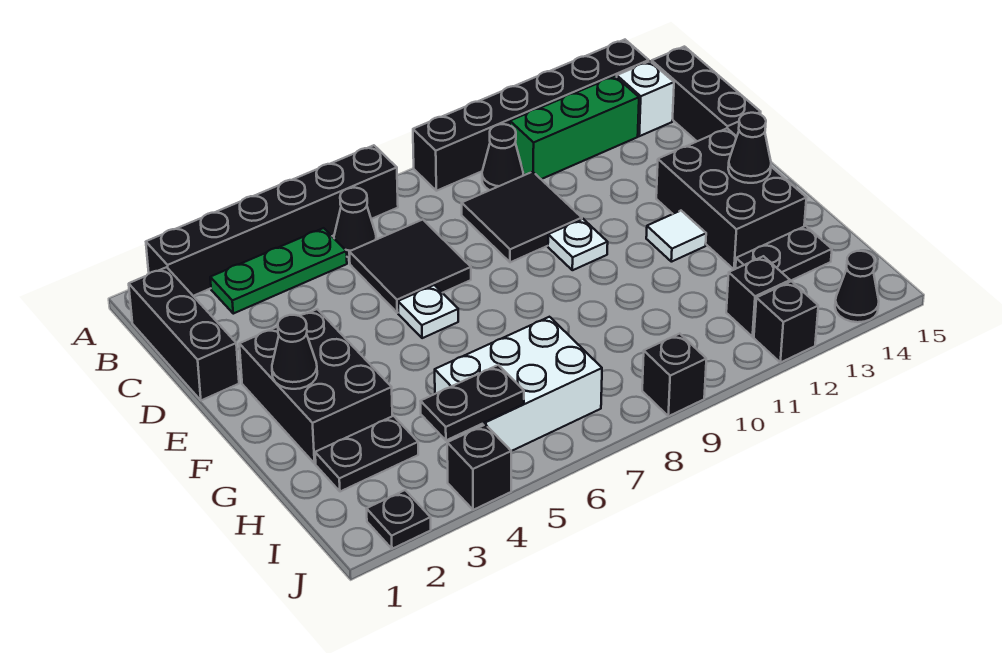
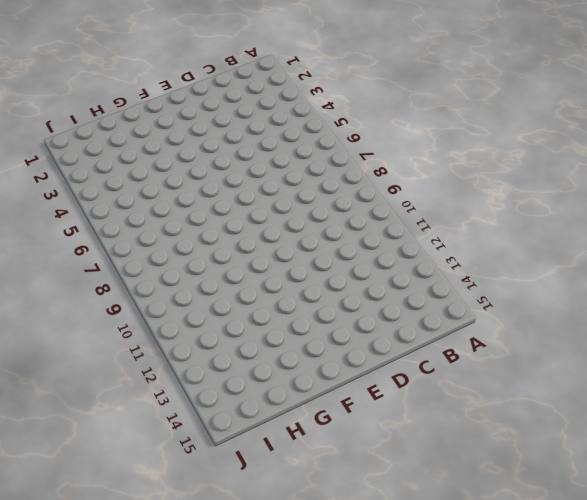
none -> black 1x6 brick [146,145,398,296]
none -> black 1x6 brick [413,40,649,191]
none -> black 1x3 brick [129,267,239,400]

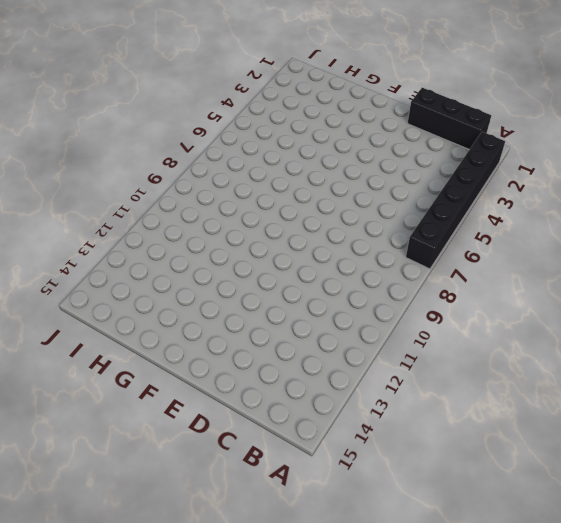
none -> black 1x6 brick [413,40,649,191]
none -> green 1x3 plate [210,228,347,314]
none -> black 1x1 cone [334,188,376,257]

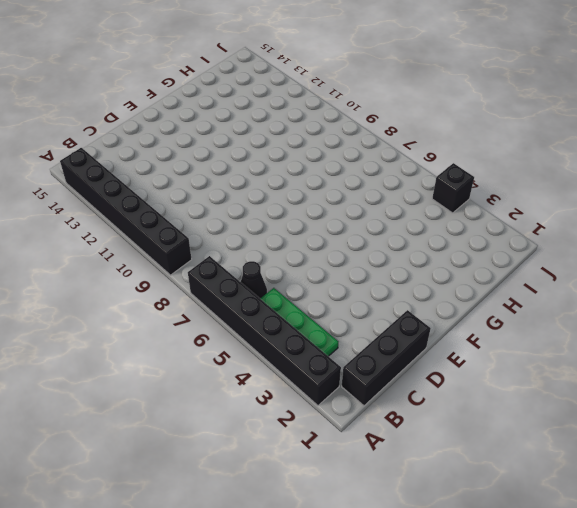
none -> black 1x1 cone [482,124,523,190]
none -> green 1x3 brick [510,76,639,179]
none -> white 1x1 brick [617,61,674,136]

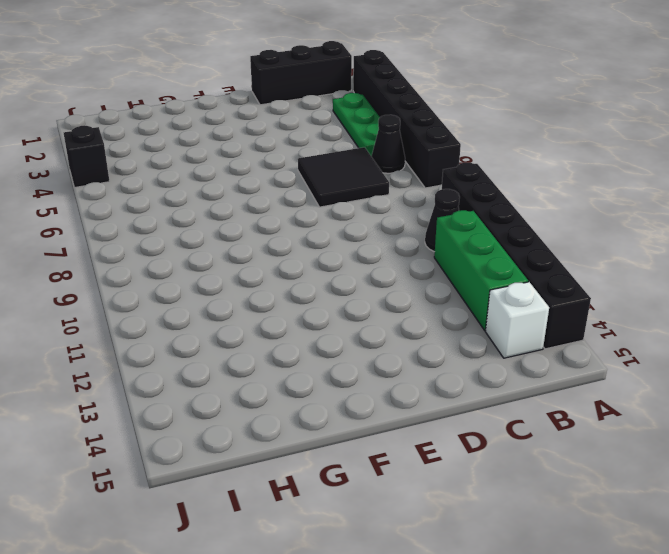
none -> black 1x3 brick [652,47,761,141]
none -> black 2x2 tile [462,172,582,262]
none -> black 2x3 brick [239,309,392,463]

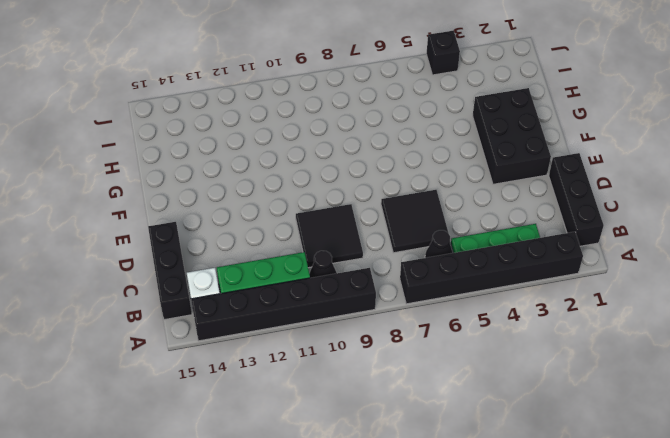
none -> white 1x1 plate [398,285,458,338]
none -> white 1x1 plate [548,219,608,270]
none -> black 2x3 brick [656,129,806,270]

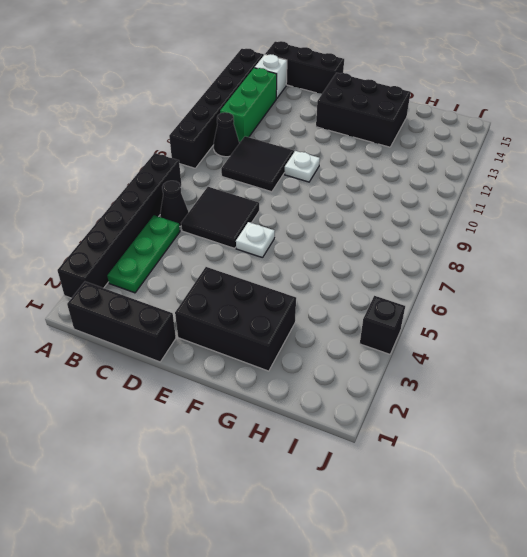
none -> white 1x1 tile [646,211,706,262]
none -> black 1x2 plate [315,416,418,492]
none -> white 2x3 brick [435,317,602,451]

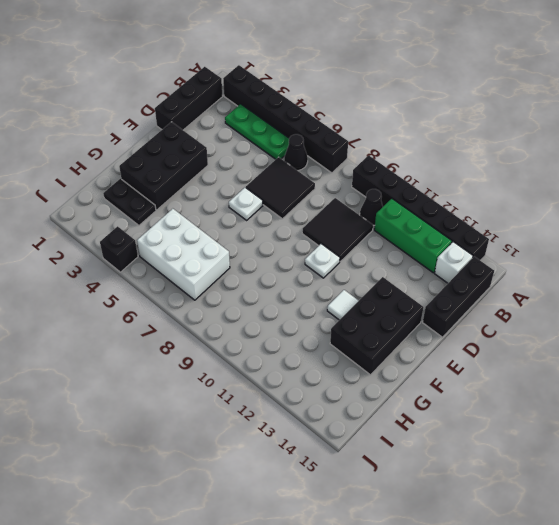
none -> black 1x2 plate [736,226,832,281]
none -> black 1x1 brick [726,256,790,337]
none -> black 1x1 plate [366,490,431,549]

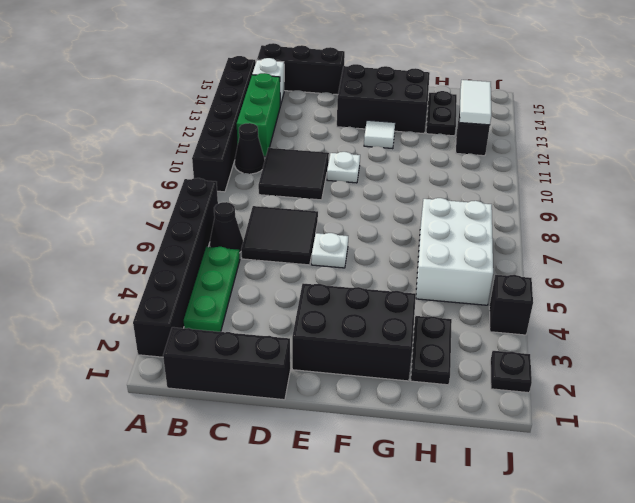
white 1x2 tile [460,80,492,125] -> none
none -> black 1x1 brick [642,334,706,416]
none -> black 1x1 brick [754,281,818,363]
none -> black 1x1 cone [835,251,879,322]

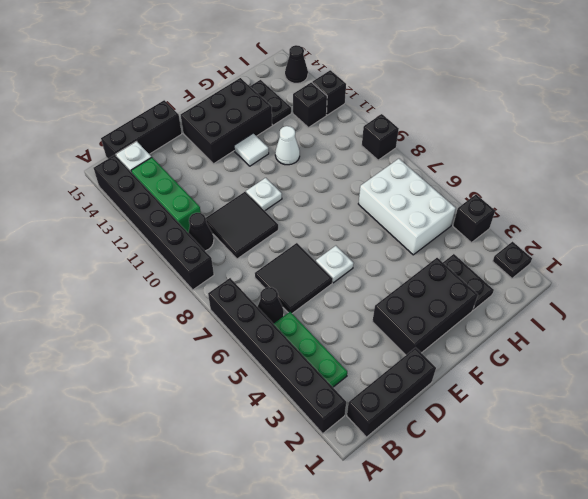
white 1x1 cone [275,126,300,165] -> none
none -> black 1x1 cone [272,315,317,389]
none -> black 1x1 cone [728,113,771,183]
none -> black 1x2 plate [420,365,524,440]

